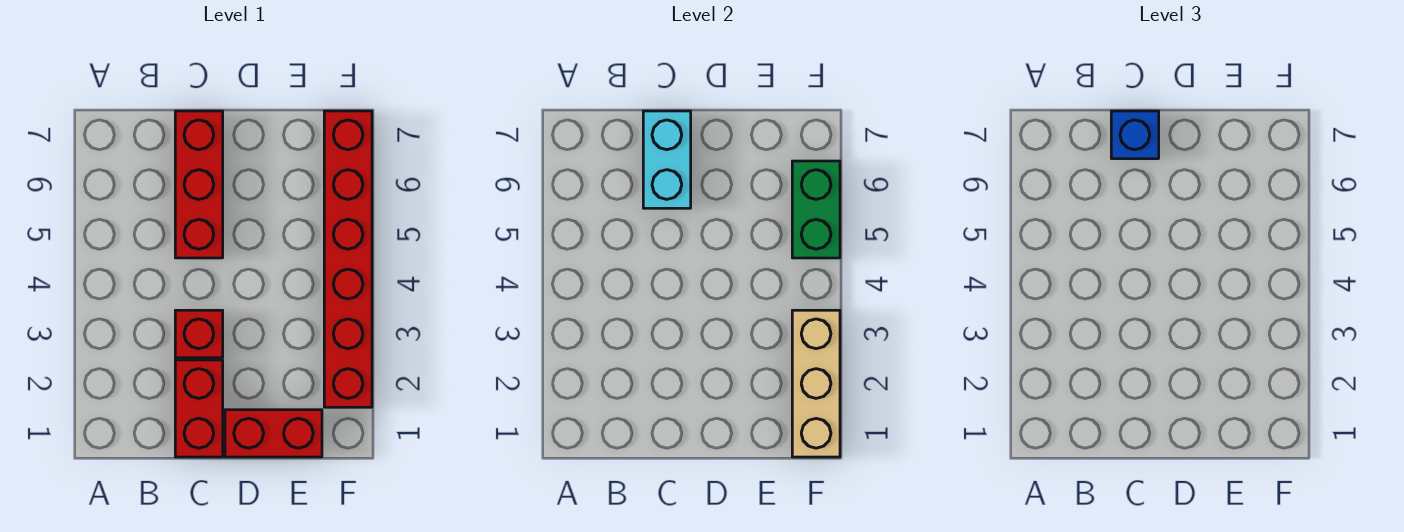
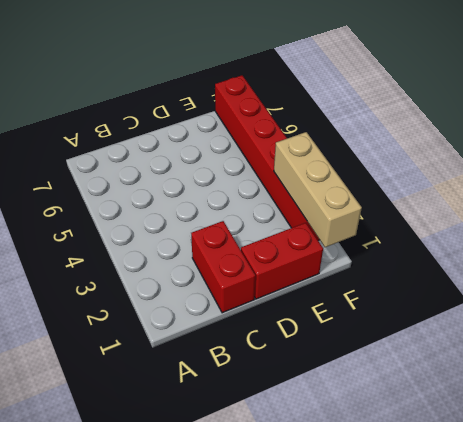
none -> red 1x1 brick [175,310,223,358]
none -> red 1x3 brick [175,111,223,258]

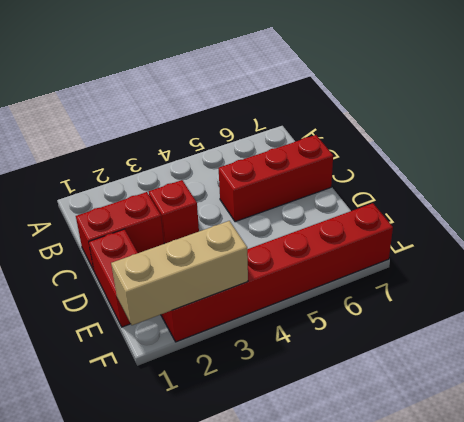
none -> cyan 1x2 brick [643,111,691,208]
none -> green 1x2 brick [792,161,840,258]

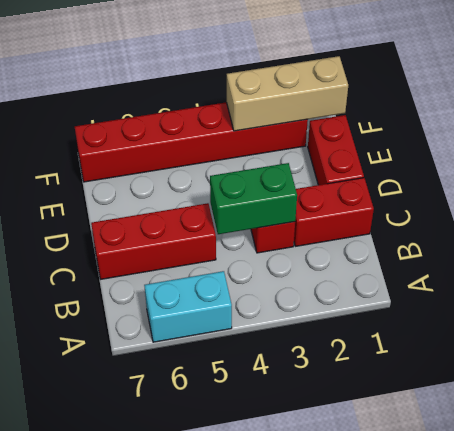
cyan 1x2 brick [144,271,232,342] -> cyan 1x2 brick moved to [643,111,691,208]
green 1x2 brick [210,163,297,234] -> green 1x2 brick moved to [792,161,840,258]
none -> blue 1x1 brick [1111,111,1159,159]

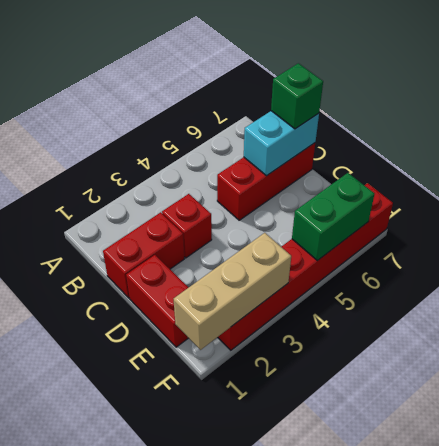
green 1x1 brick [271,63,323,129] -> blue 1x1 brick [1111,111,1159,159]

